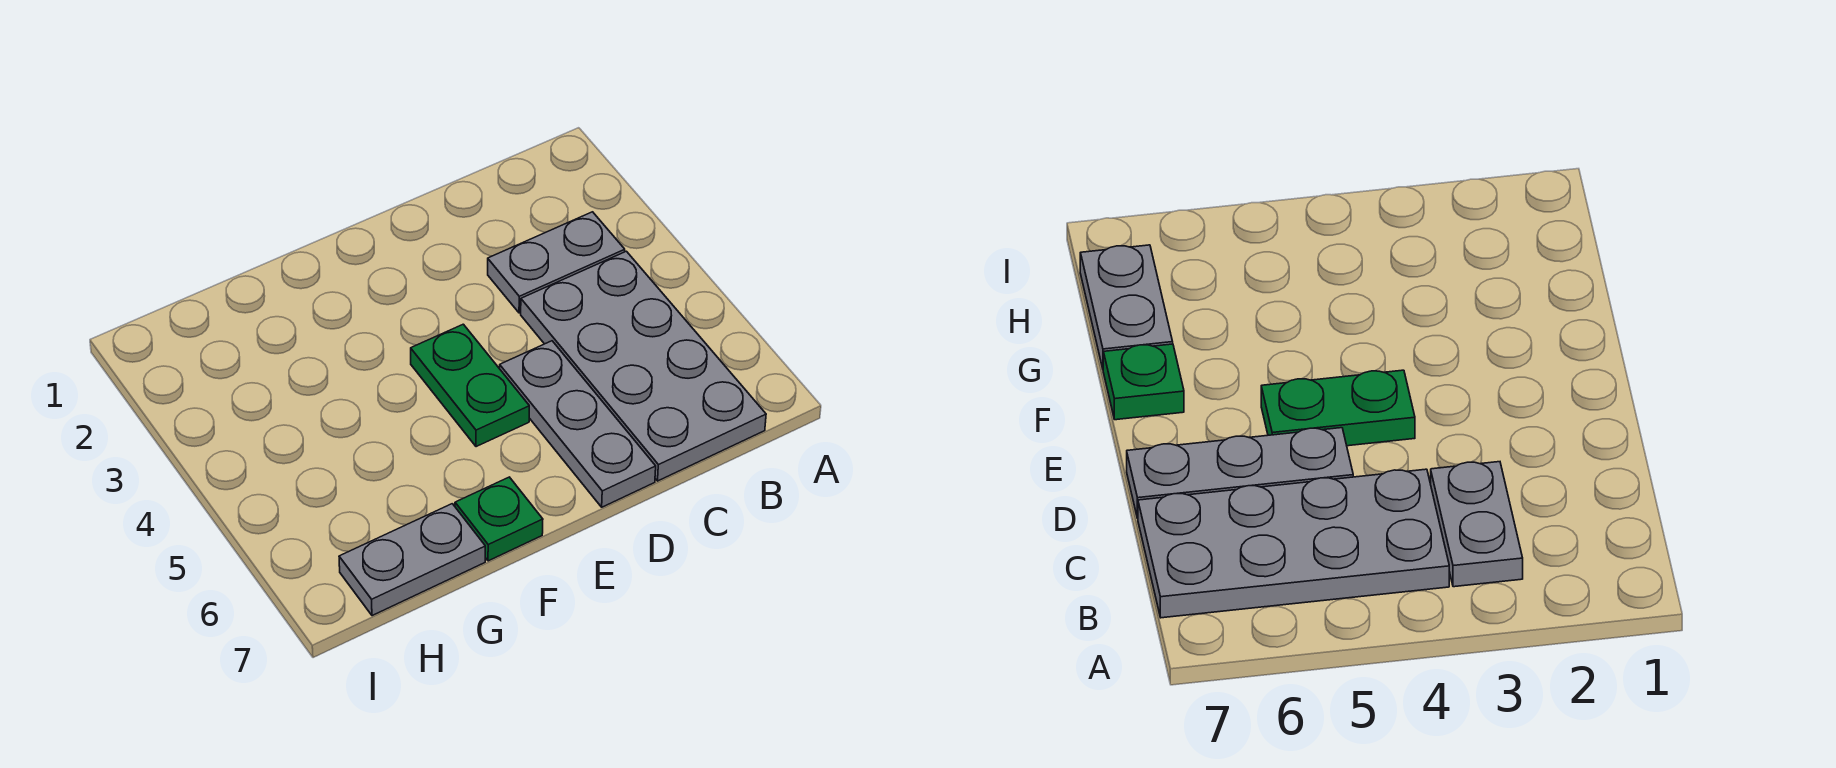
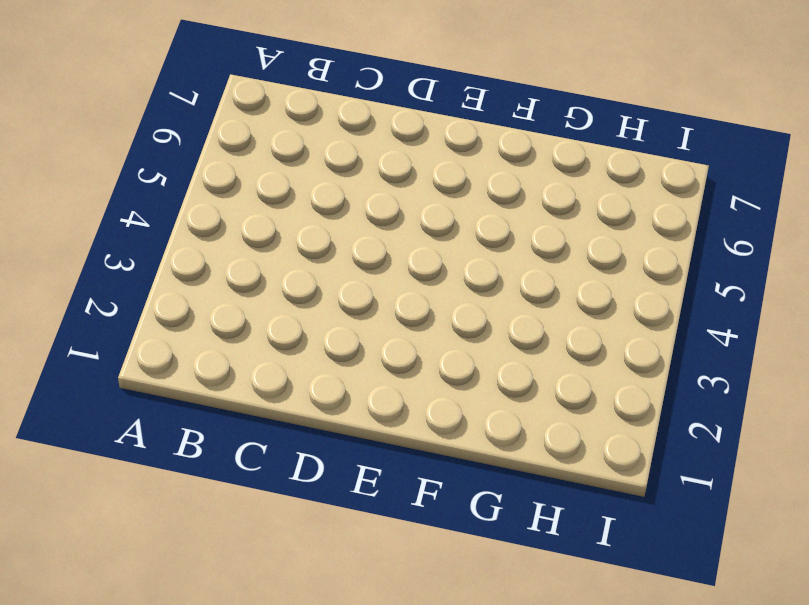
none -> grey 1x2 plate [488,212,625,313]
none -> grey 2x4 plate [521,251,766,481]

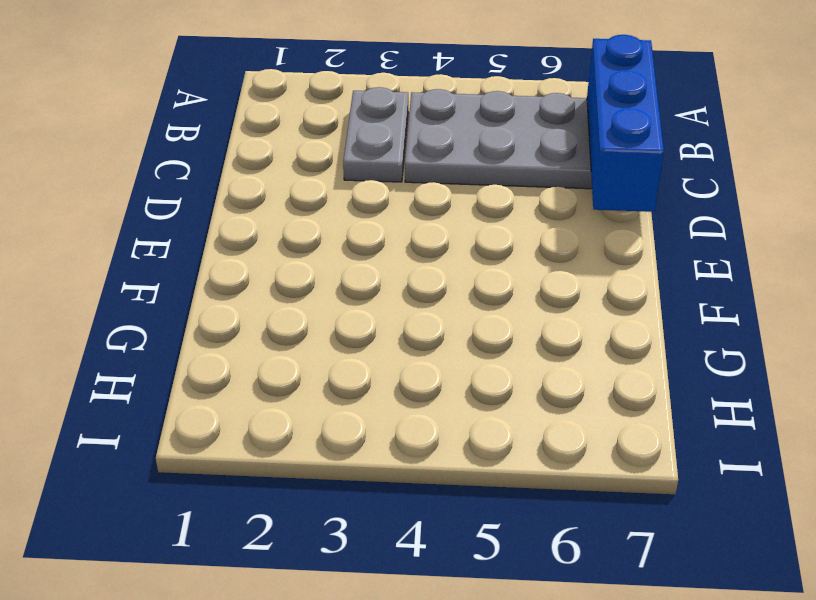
blue 1x3 brick [587,35,664,212] -> none
none -> grey 1x3 plate [500,341,656,507]
none -> green 1x2 plate [411,324,529,447]

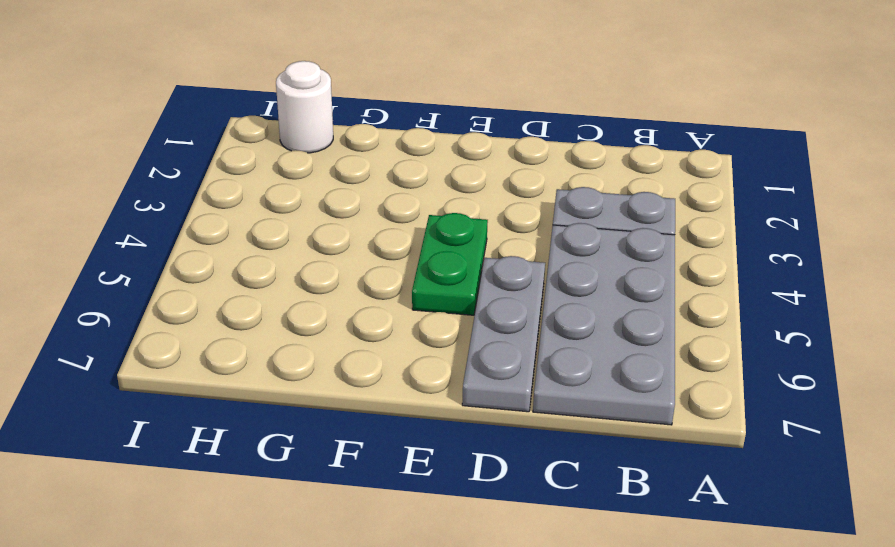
white 1x1 round brick [276,61,333,153] -> none
none -> green 1x1 plate [455,477,543,561]
none -> grey 1x2 plate [339,504,485,616]

